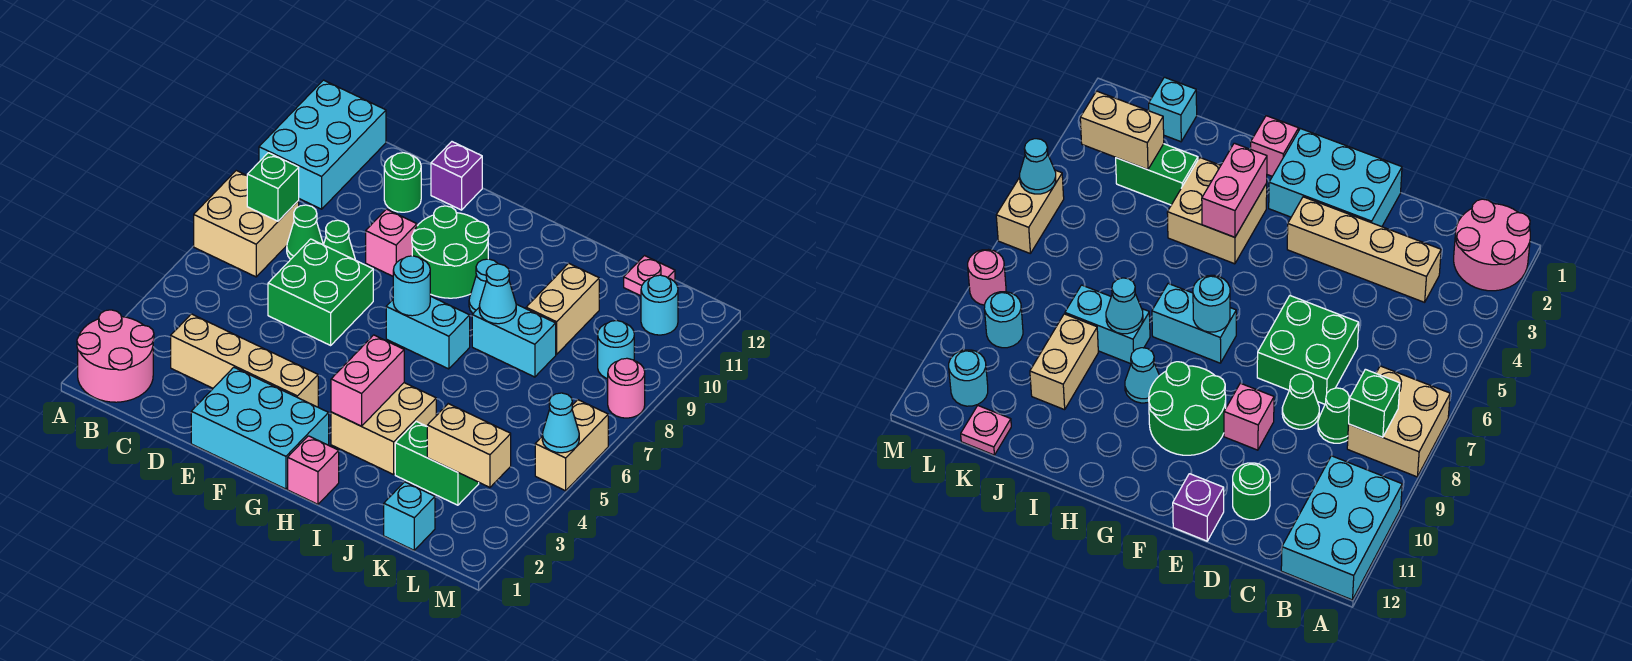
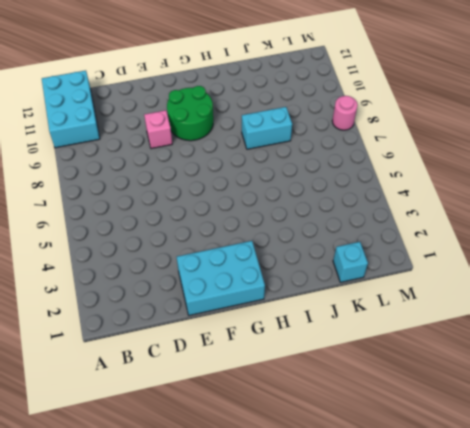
none -> pink 2x2 round brick [77,310,154,402]
none -> tan 2x2 brick [194,171,299,277]
none -> tan 1x4 brick [171,314,318,407]
none -> green 1x1 cone [287,205,323,260]

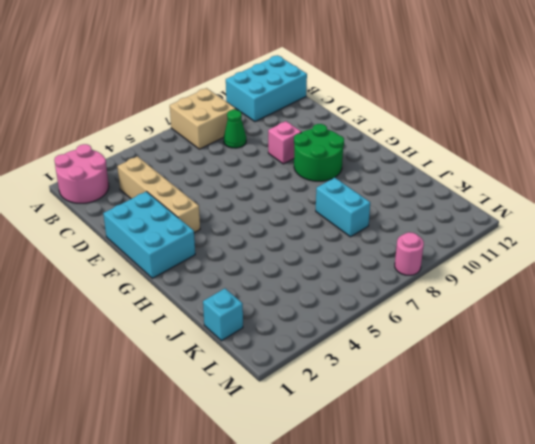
none -> green 2x2 brick [268,239,373,345]
none -> green 1x1 cone [324,220,355,260]
none -> green 1x1 round brick [384,153,421,212]
none -> purple 1x1 brick [431,142,482,210]

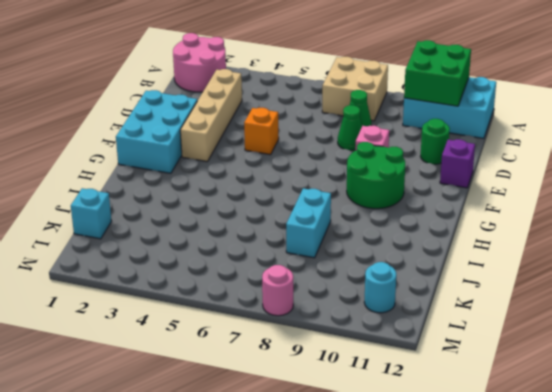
green 2x2 brick [404,40,471,106] -> green 2x2 brick moved to [268,239,373,345]
orange 1x1 brick [244,108,279,155] -> none
none -> cyan 1x2 brick [386,296,470,369]
none -> pink 1x1 brick [288,436,339,504]
none -> tan 2x2 brick [331,383,436,474]
none -> cyan 1x1 cone [469,259,498,313]

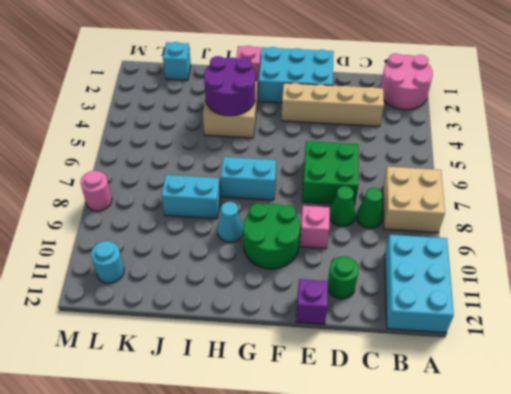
purple 2x2 round brick [204,56,255,116] -> pink 1x2 brick [331,335,404,426]
none -> green 1x2 brick [395,421,479,505]
none -> tan 1x2 brick [526,263,599,354]
none -> pink 1x1 plate [624,256,675,296]
none -> cyan 1x1 round brick [598,321,634,379]

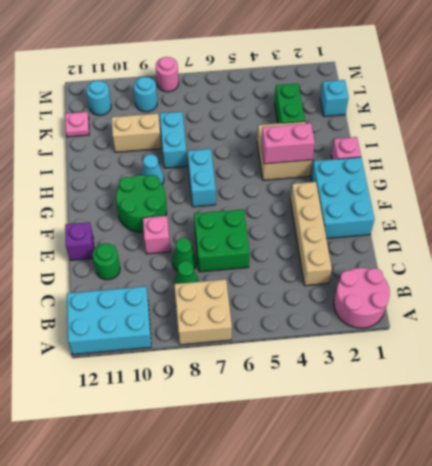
none -> tan 1x2 brick [535,400,608,491]
none -> green 1x1 brick [247,153,299,221]
none -> cyan 1x1 round brick [393,256,430,316]
none -> cyan 1x1 cone [479,264,516,324]

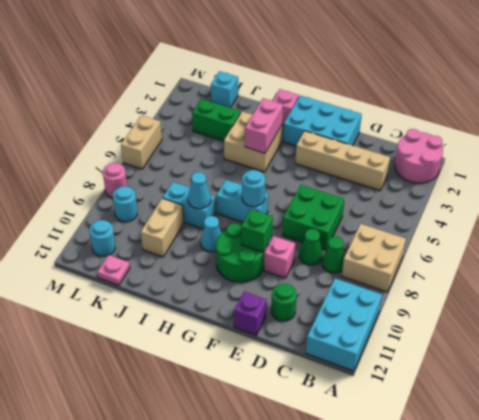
green 1x1 brick [241,209,273,252] -> green 1x1 brick moved to [247,153,299,221]
none -> tan 1x2 brick [427,404,511,487]
none -> cyan 1x1 cone [542,393,579,453]

